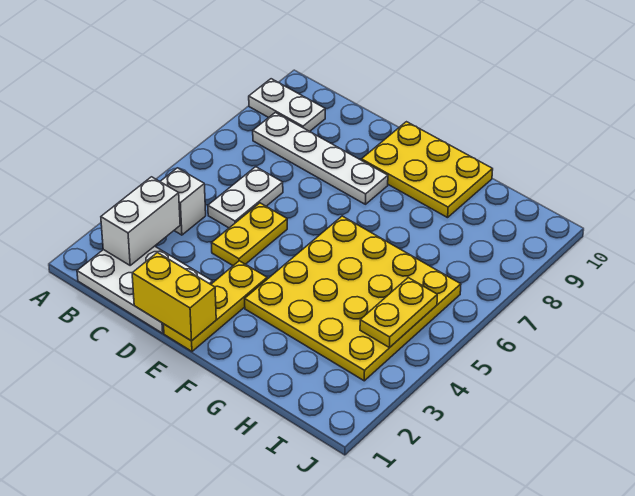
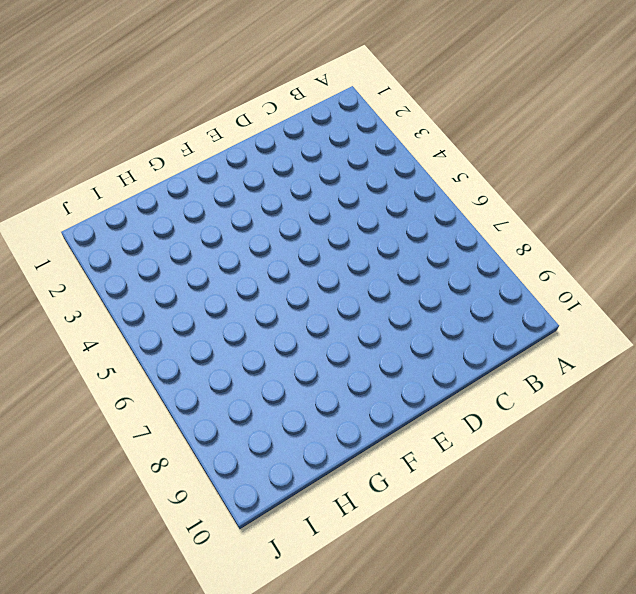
none -> white 1x2 plate [249,79,325,131]
none -> white 2x3 plate [77,246,213,333]
none -> white 1x1 brick [160,168,206,235]

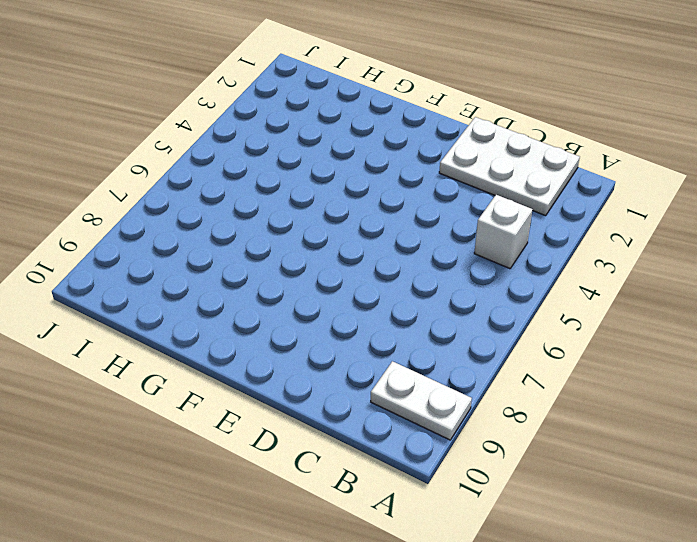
none -> white 1x4 plate [253,113,388,204]
none -> white 1x2 plate [208,167,283,228]
none -> yellow 1x2 plate [212,203,287,266]

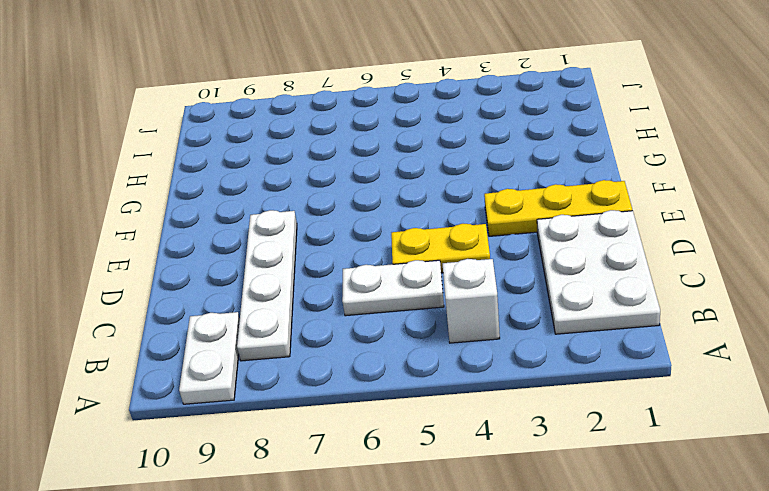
none -> yellow 2x3 plate [361,122,493,218]
none -> yellow 4x4 plate [245,216,461,381]
none -> white 1x2 brick [101,177,180,265]

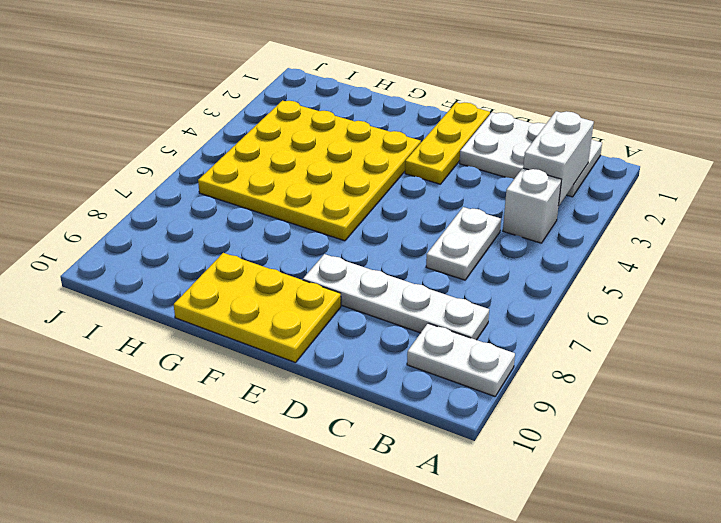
none -> yellow 1x2 plate [212,203,287,266]
none -> yellow 1x2 brick [132,253,216,341]
none -> yellow 1x2 plate [360,278,437,348]

